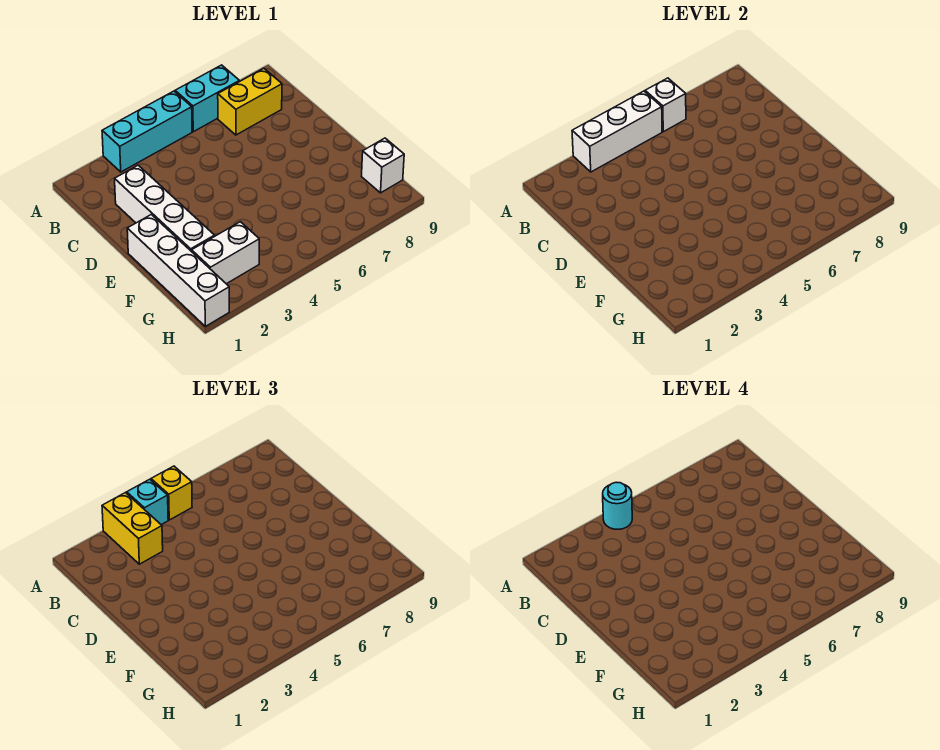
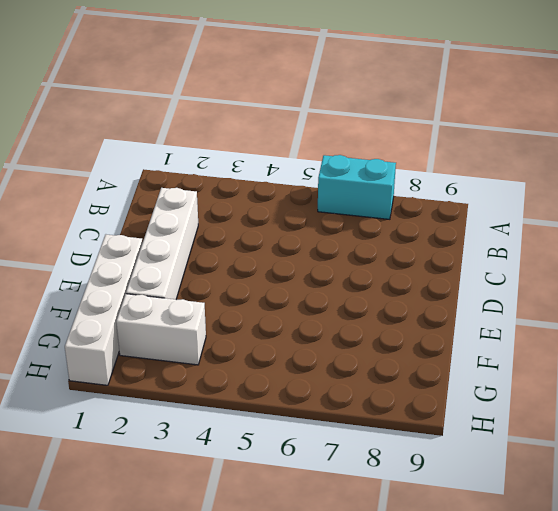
none -> cyan 1x3 brick [102,91,192,172]
none -> yellow 1x2 brick [218,68,282,135]
none -> white 1x1 brick [362,138,404,193]

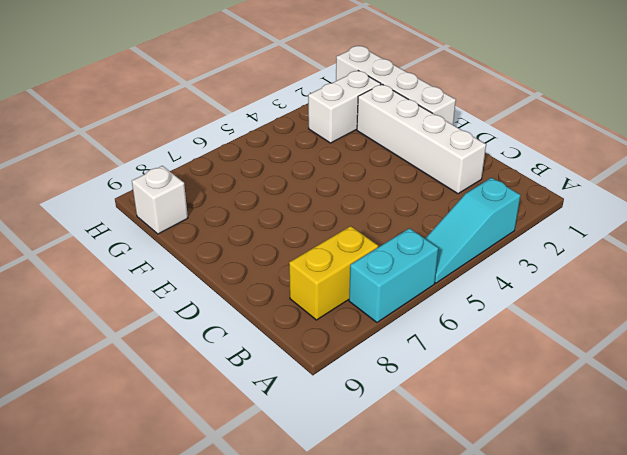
cyan 1x3 slope [425,178,520,283] -> cyan 1x3 brick [102,91,192,172]
none -> white 1x3 brick [572,91,662,172]
none -> white 1x1 brick [645,78,686,132]
none -> yellow 1x2 brick [102,493,163,564]

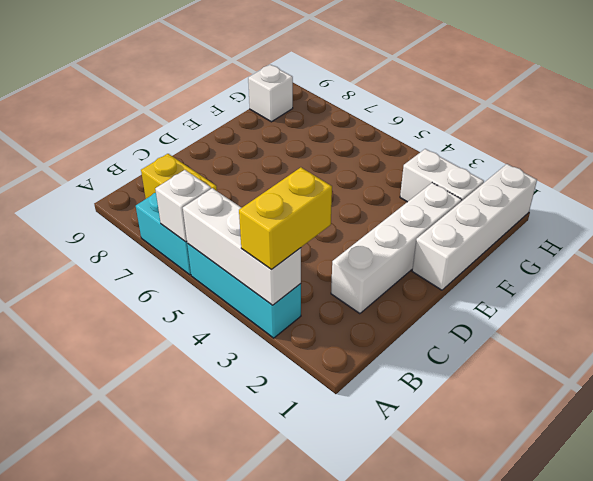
none -> cyan 1x1 brick [127,479,168,525]
none -> yellow 1x1 brick [151,466,192,520]
none -> cyan 1x1 round brick [603,482,632,529]

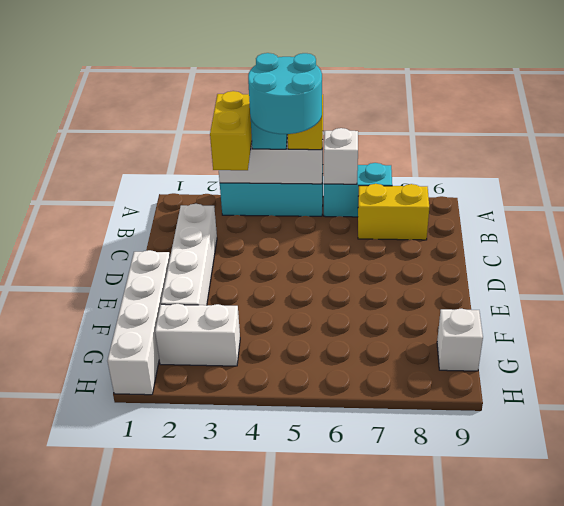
cyan 2x2 round brick [248,53,322,134] -> cyan 1x1 round brick [603,482,632,529]

